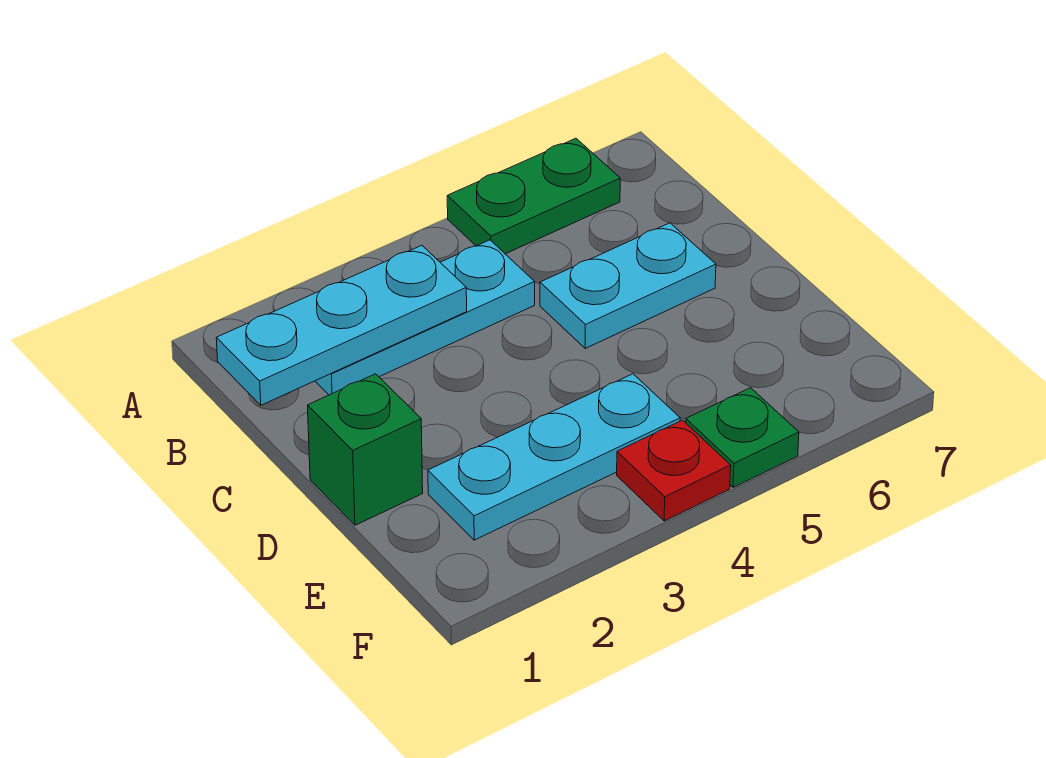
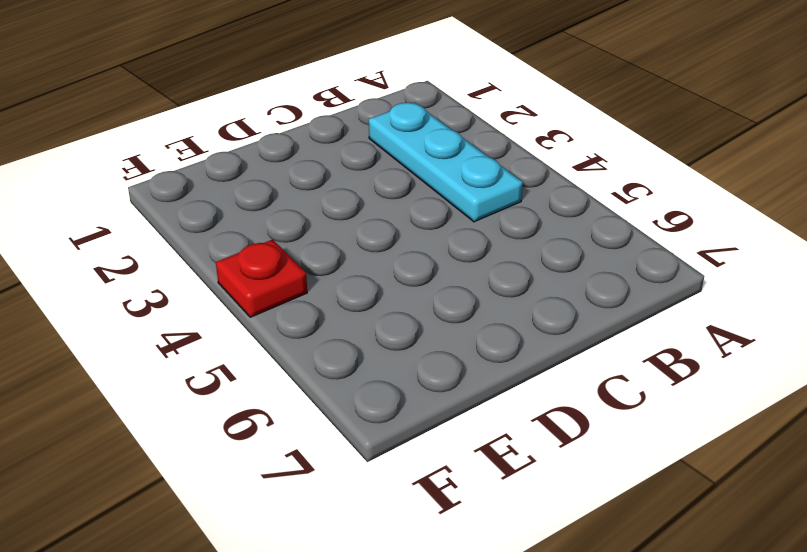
none -> green 1x2 plate [447,138,620,254]
none -> cyan 1x2 plate [540,223,716,348]

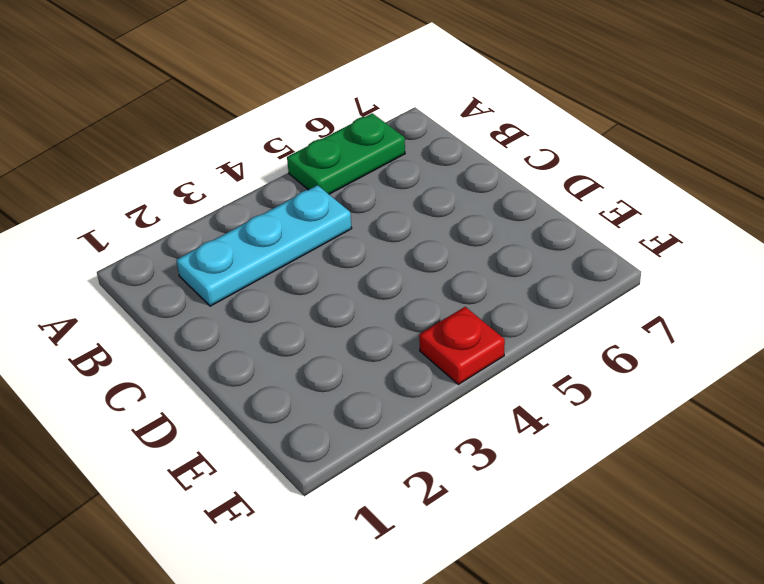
none -> cyan 1x2 plate [540,223,716,348]
none -> green 1x1 brick [308,374,423,525]

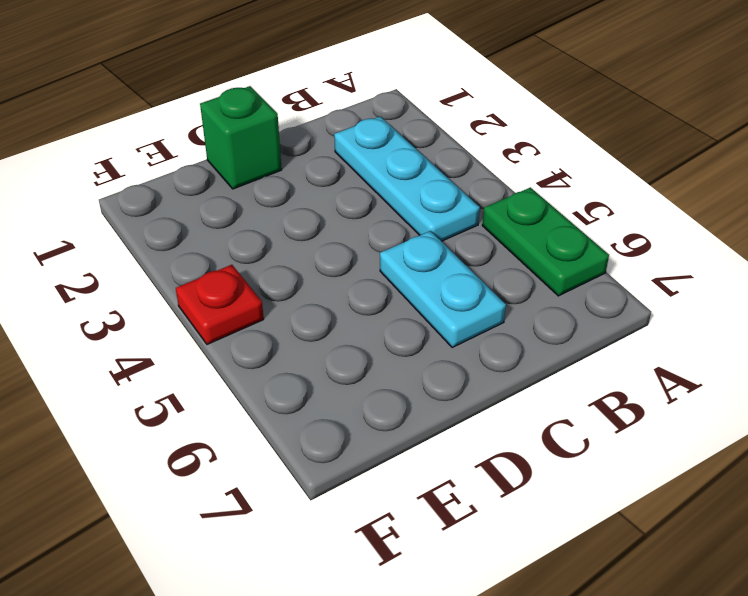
none -> cyan 1x3 plate [428,374,680,540]
none -> green 1x1 plate [686,388,799,487]

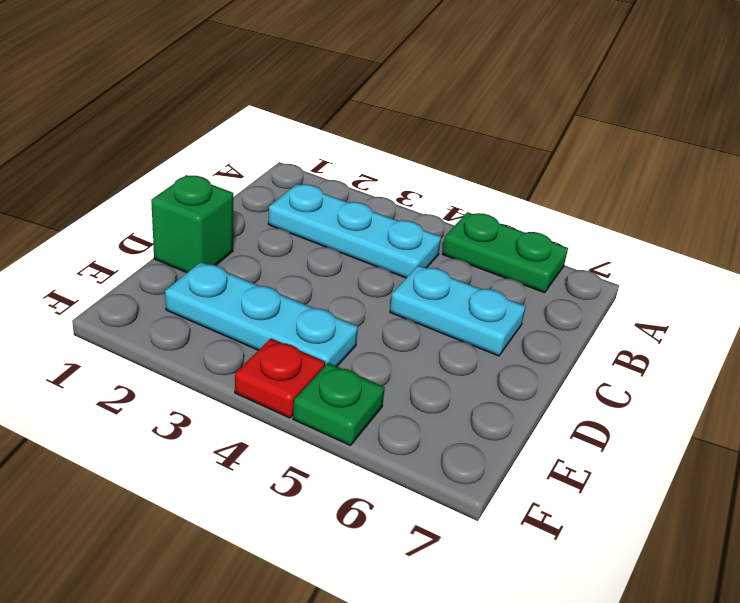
none -> cyan 1x3 plate [216,245,467,405]

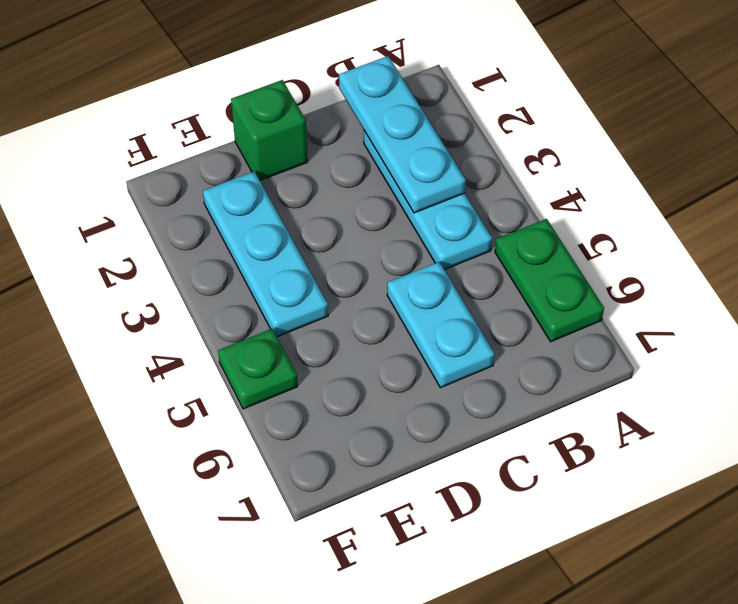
none -> red 1x1 plate [617,420,731,521]

